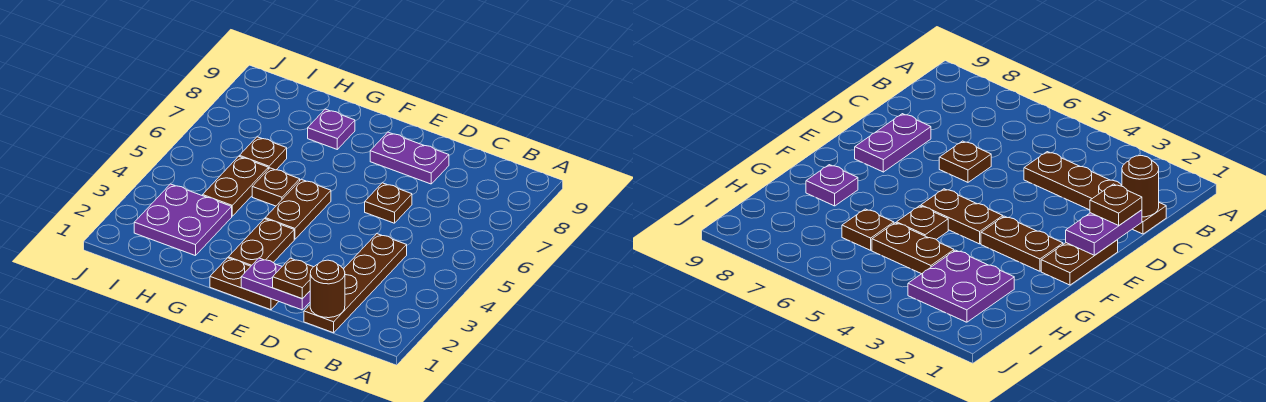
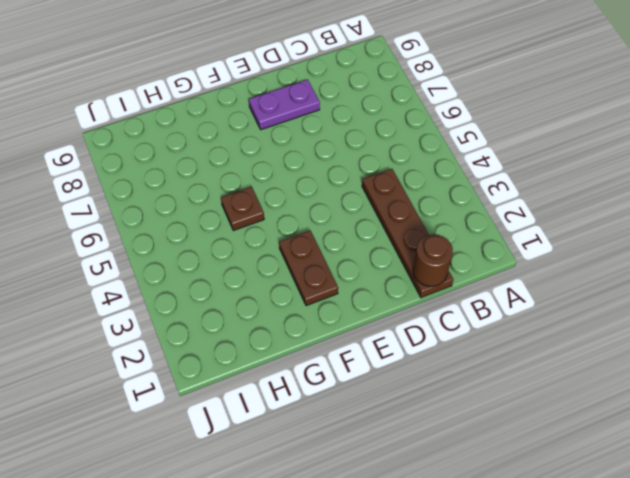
none -> brown 1x1 plate [365,183,412,223]
none -> brown 1x2 plate [210,258,279,310]
none -> brown 1x2 plate [265,179,331,239]

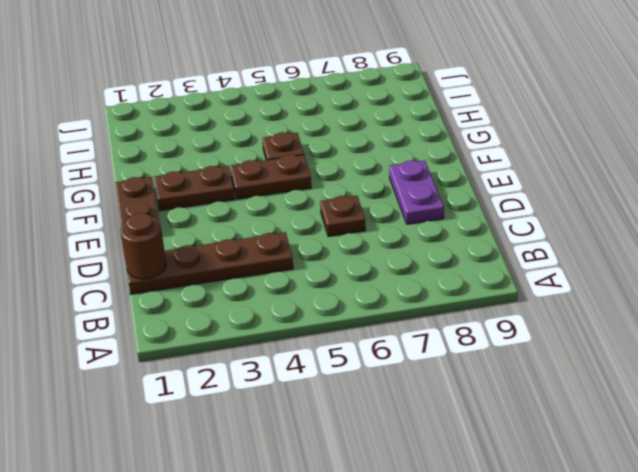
none -> purple 1x1 plate [308,109,355,149]
none -> purple 2x2 plate [134,184,232,256]
none -> brown 1x2 plate [203,156,268,216]

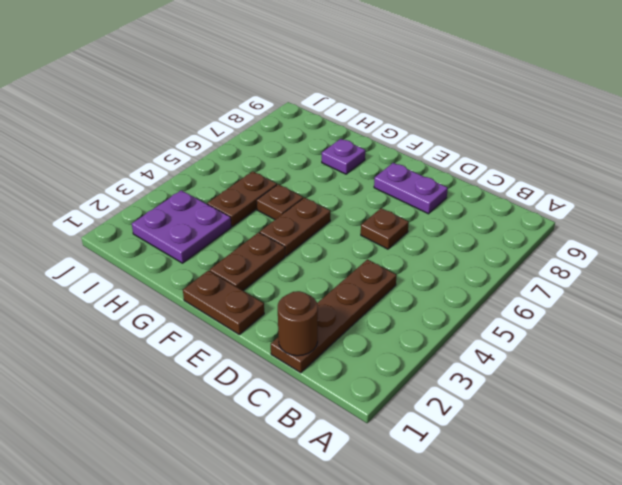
none -> brown 1x1 plate [239,137,287,170]
none -> purple 1x2 plate [241,258,310,310]
none -> brown 1x1 plate [273,258,313,299]

